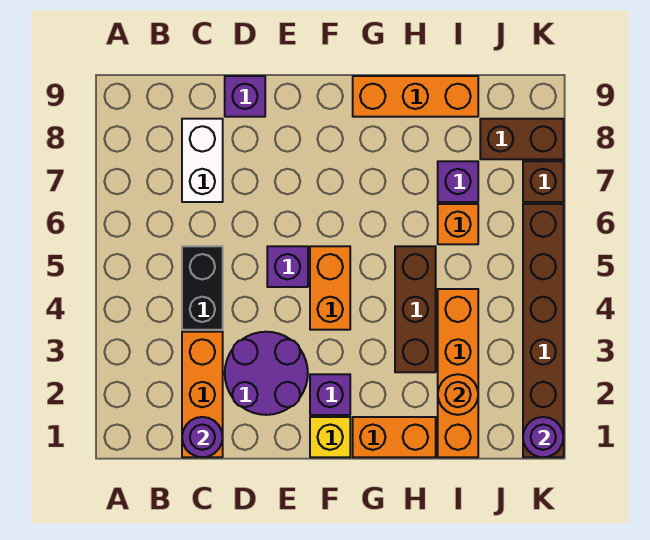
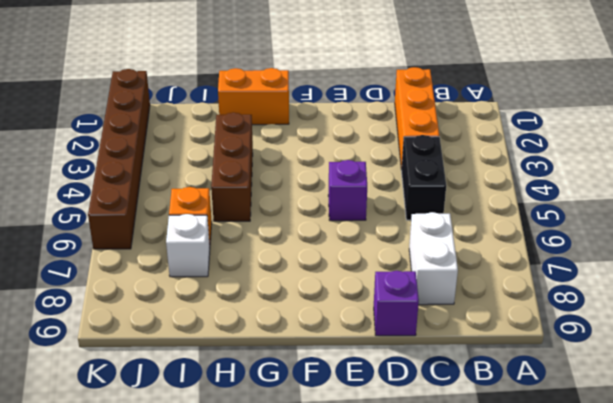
white 1x1 brick [166,214,210,277] -> purple 1x1 brick [438,161,478,202]
none -> purple 2x2 round brick [225,332,308,415]
none -> yellow 1x1 brick [310,417,350,457]
none -> purple 1x1 brick [310,374,350,415]

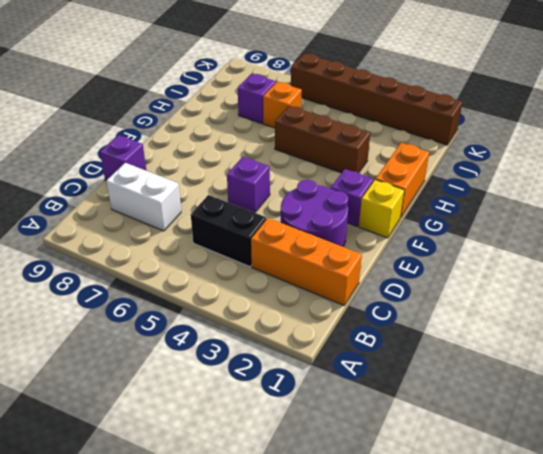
none -> orange 1x2 brick [310,246,350,330]
none -> orange 1x3 brick [353,76,478,117]
none -> orange 1x4 brick [438,289,478,457]

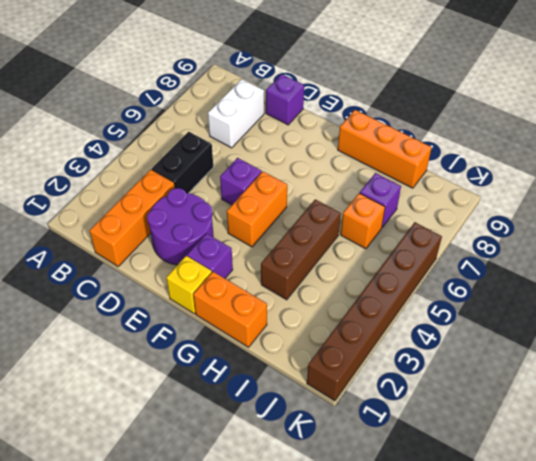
none -> orange 1x4 brick [438,289,478,457]
none -> brown 1x2 brick [480,119,564,159]
none -> brown 1x1 brick [523,161,564,202]

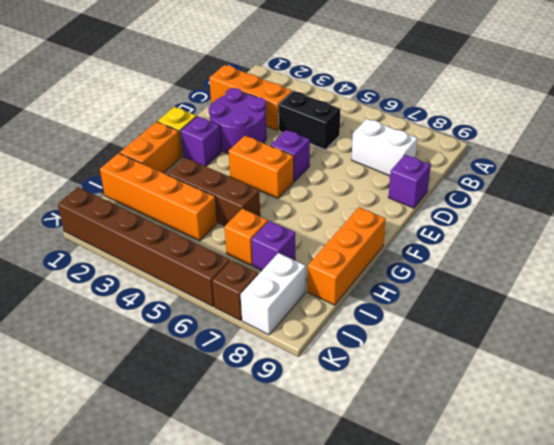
white 1x2 brick [241,253,306,335] -> brown 1x2 brick [480,119,564,159]
none -> purple 1x1 round brick [182,417,223,457]
none -> orange 1x1 round brick [438,374,478,415]
none -> purple 1x1 round brick [523,417,564,457]

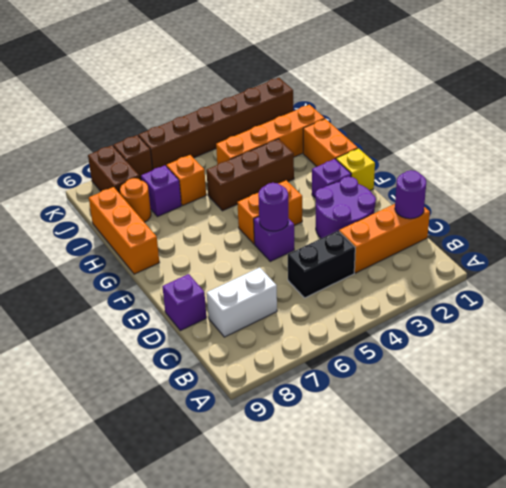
purple 1x1 round brick [258,183,288,231] -> purple 1x1 round brick moved to [523,417,564,457]
orange 1x1 round brick [120,178,151,222] -> orange 1x1 round brick moved to [438,374,478,415]

